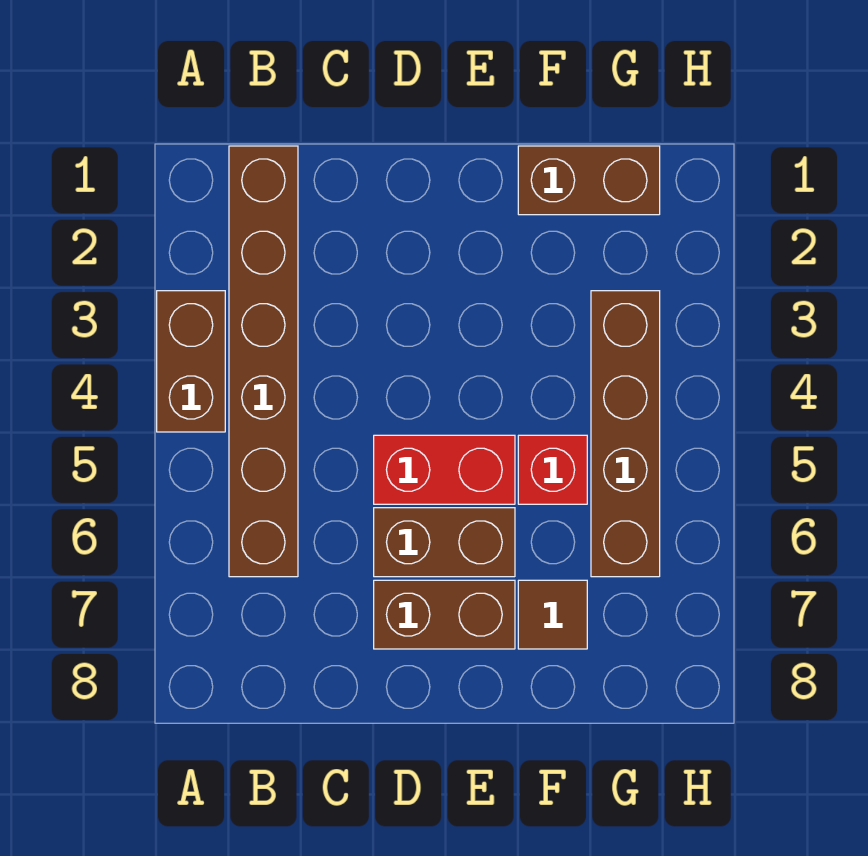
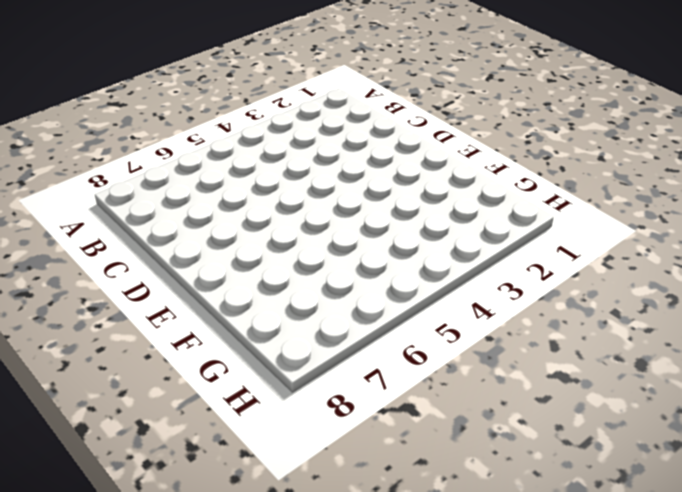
none -> brown 1x2 brick [157,291,225,432]
none -> brown 1x6 brick [229,146,298,577]

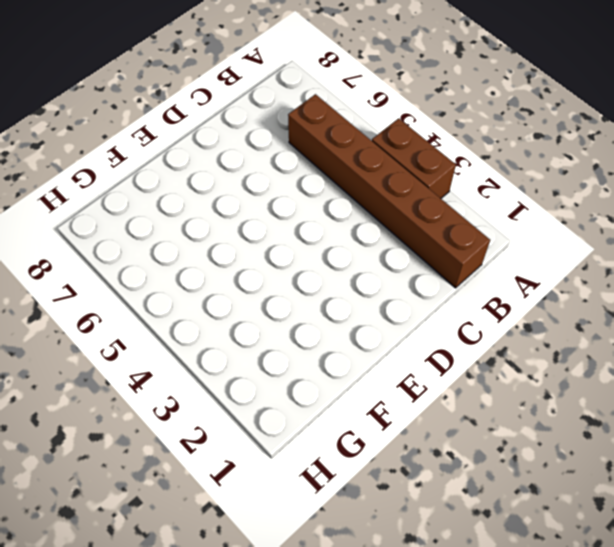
none -> red 1x2 brick [374,435,515,504]
none -> brown 1x2 brick [374,508,515,577]

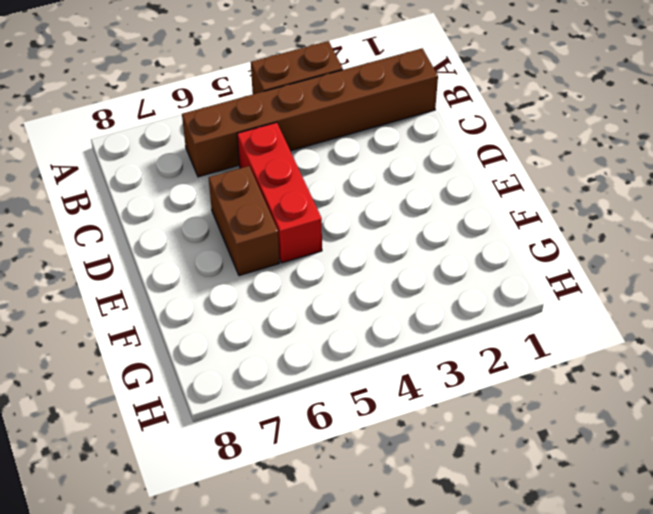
red 1x3 brick [237,122,322,263] -> red 1x2 brick [374,435,515,504]
none -> brown 1x2 brick [374,580,515,649]
none -> brown 1x2 brick [518,146,660,215]

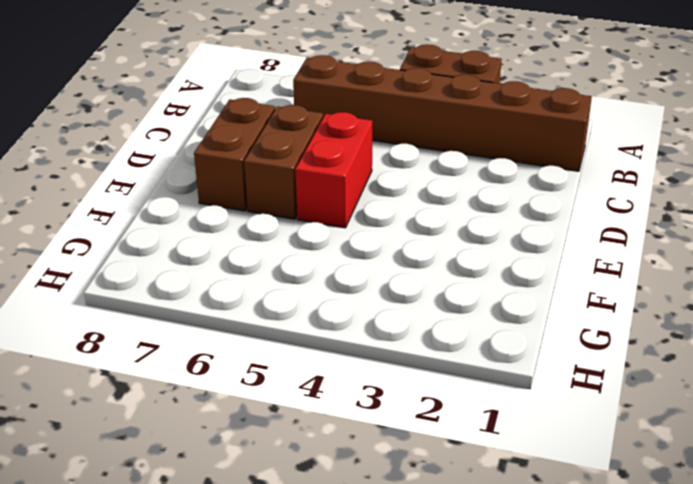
none -> brown 1x2 brick [518,146,660,215]
none -> red 1x1 brick [518,435,587,504]

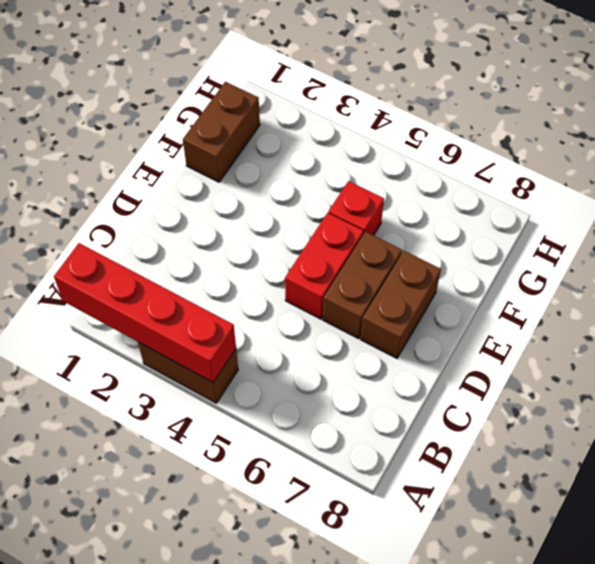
red 1x4 brick [54,243,236,382] -> none
none -> brown 1x6 brick [229,146,298,577]
none -> brown 1x1 tile [518,580,587,649]

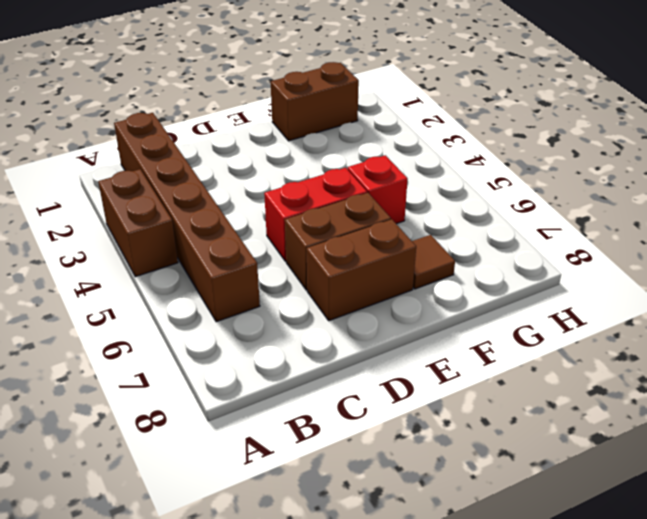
none -> brown 1x4 brick [591,291,660,577]

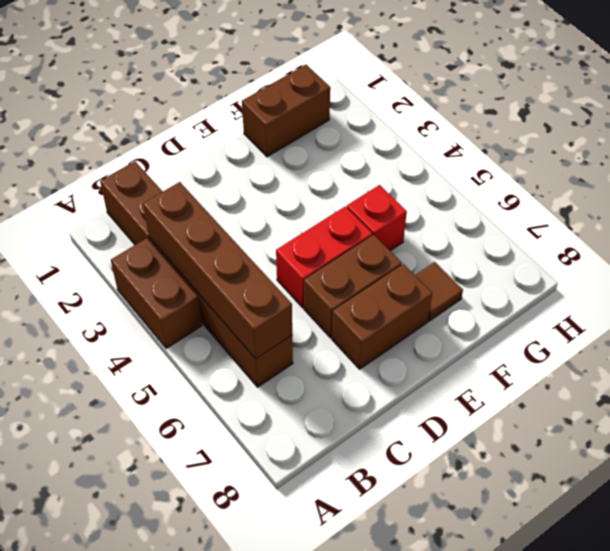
brown 1x4 brick [143,182,292,359] -> brown 1x4 brick moved to [591,291,660,577]

